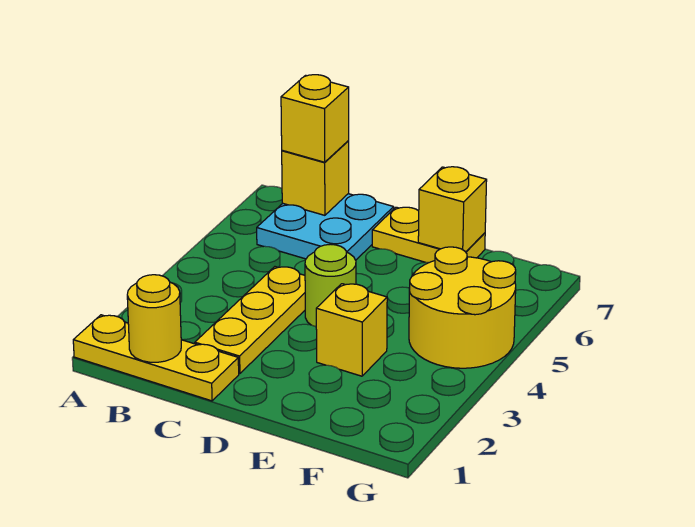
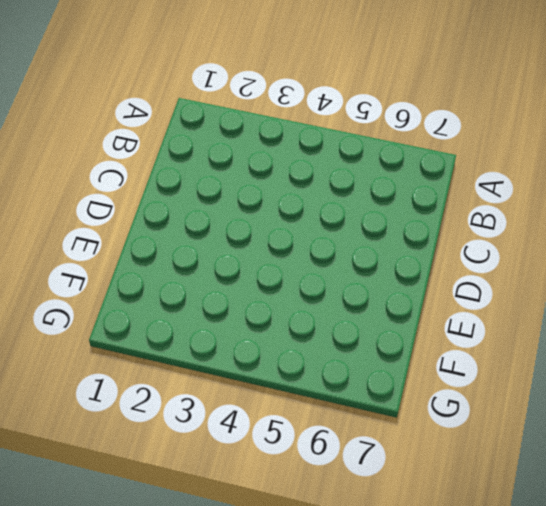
none -> yellow 1x3 plate [73,315,239,401]
none -> cyan 2x2 plate [257,194,394,260]

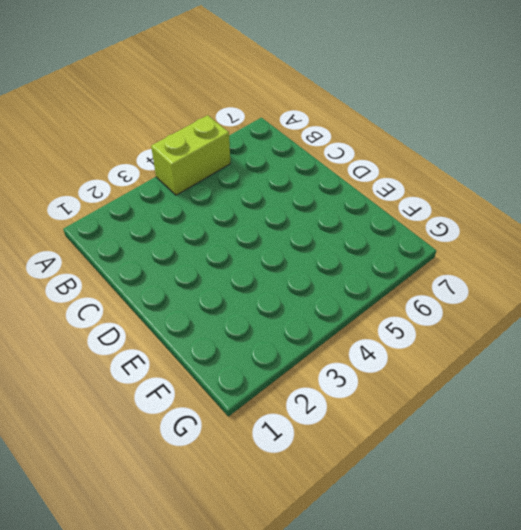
lime 1x2 brick [151,115,230,195] -> none
none -> yellow 1x3 plate [73,315,239,401]
none -> cyan 2x2 plate [257,194,394,260]

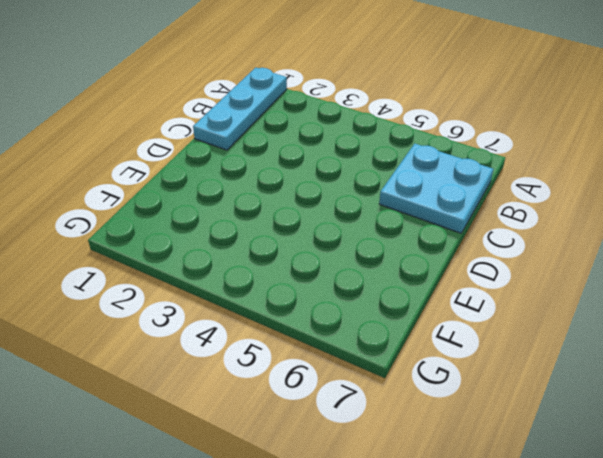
cyan 1x3 plate [193,68,287,150] -> yellow 1x3 plate [73,315,239,401]
none -> yellow 1x3 plate [195,267,305,374]
none -> lime 1x1 round brick [305,244,356,327]

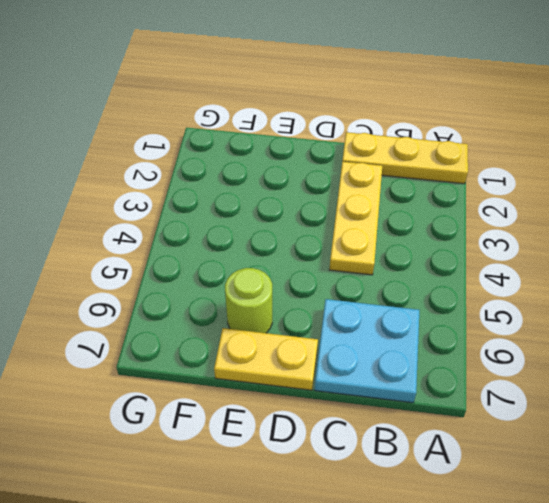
lime 1x1 round brick [225,268,272,333] -> lime 1x1 round brick moved to [305,244,356,327]
none -> yellow 1x1 brick [316,284,387,376]
none -> yellow 2x2 round brick [409,247,516,368]

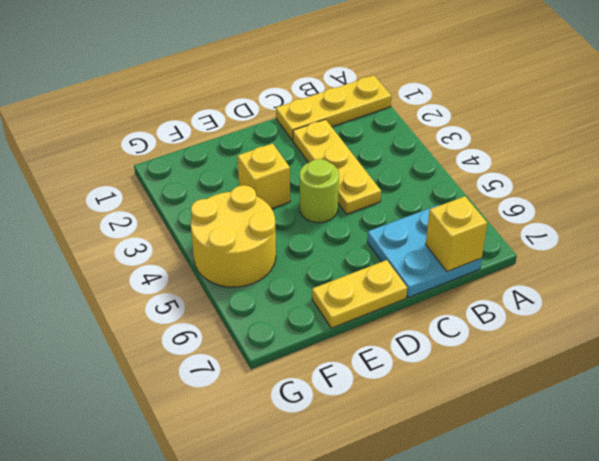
none -> yellow 1x1 round brick [127,275,181,362]
none -> yellow 1x1 brick [418,167,487,252]

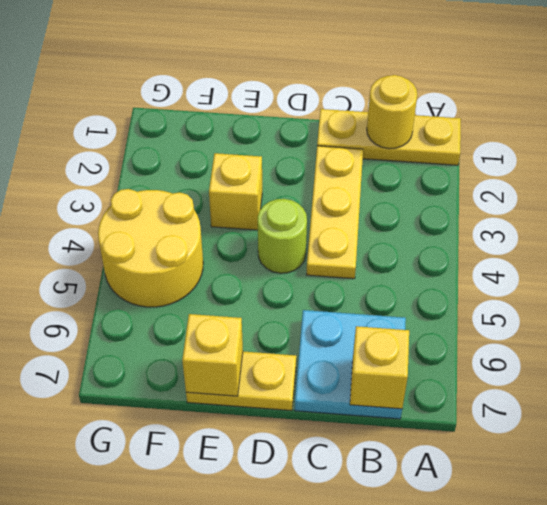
none -> yellow 1x1 brick [281,75,349,162]

